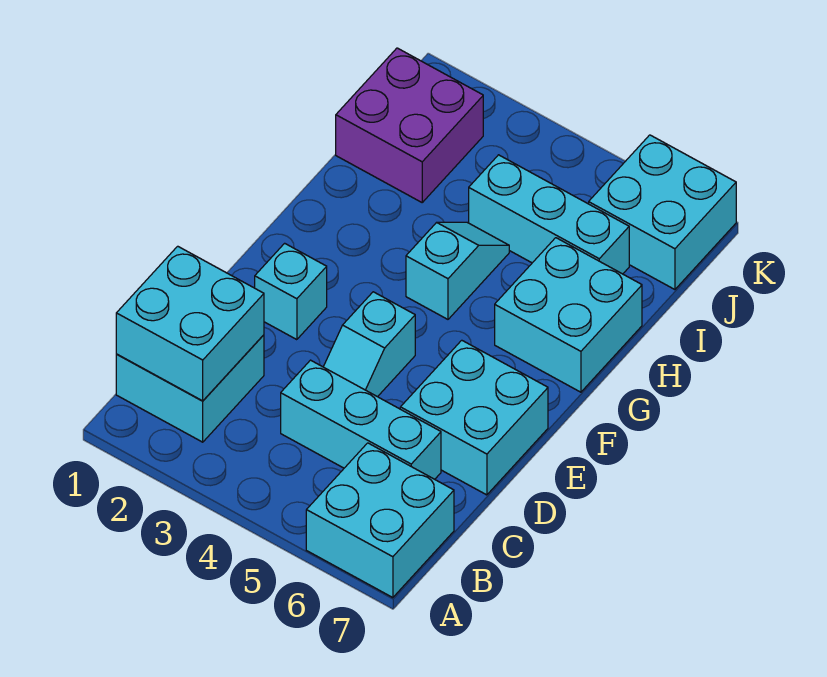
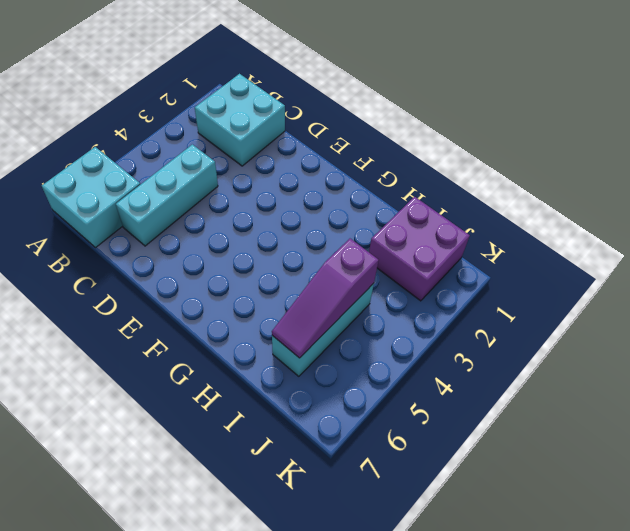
purple 1x3 slope [272,239,379,358] -> none
none -> cyan 1x2 slope [324,292,415,397]
none -> cyan 2x2 brick [400,340,548,495]
none -> cyan 1x1 brick [255,243,327,340]

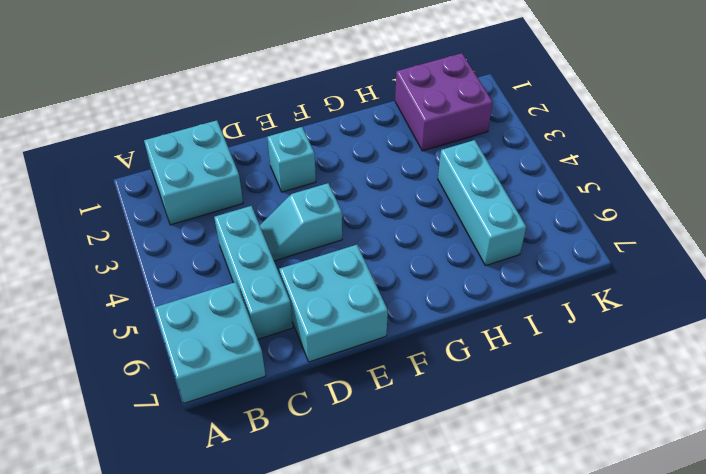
none -> cyan 1x2 slope [406,222,509,319]
none -> cyan 2x2 brick [495,238,642,392]
none -> cyan 2x2 brick [589,135,736,290]

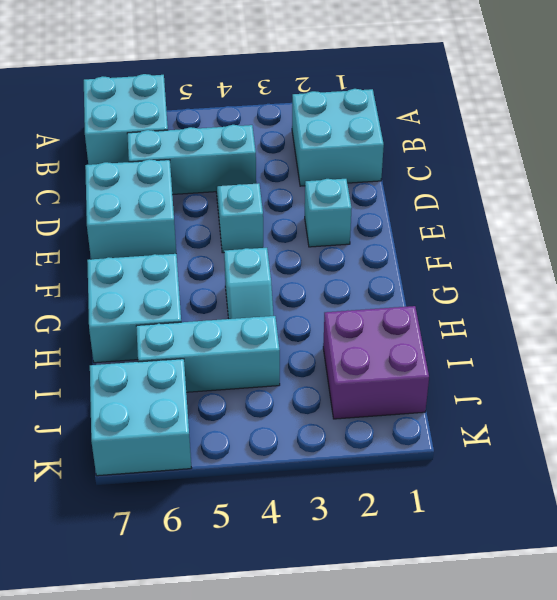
none -> cyan 2x2 brick [116,246,264,401]

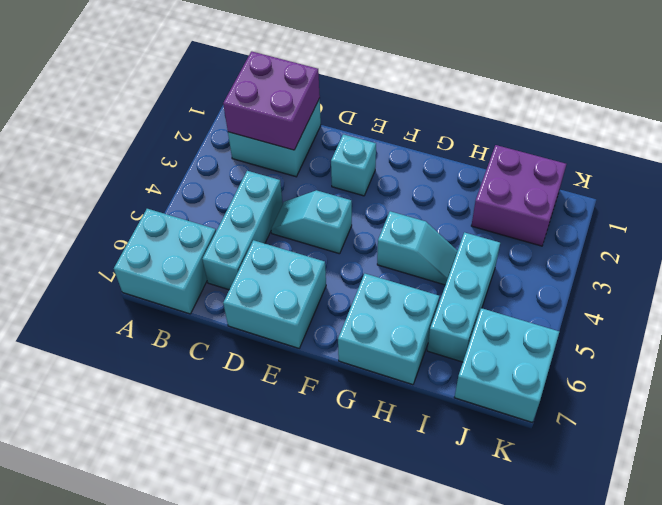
purple 2x2 brick [223,51,320,150] -> cyan 2x2 brick [116,246,264,401]

